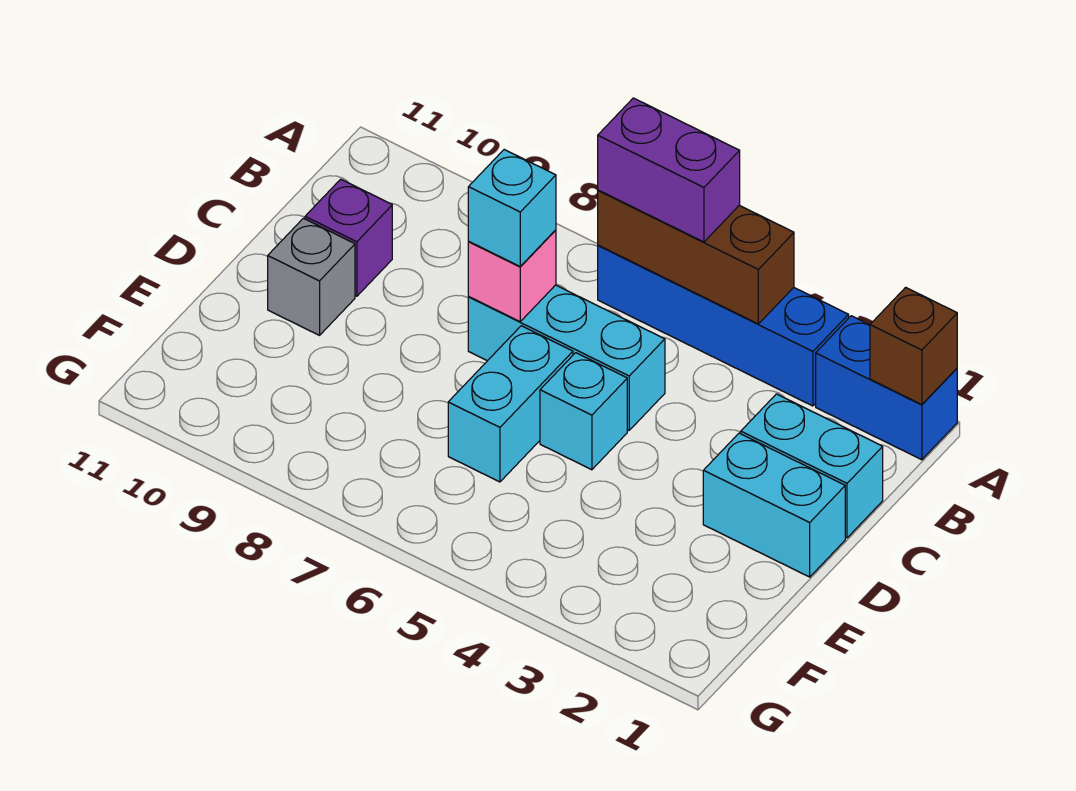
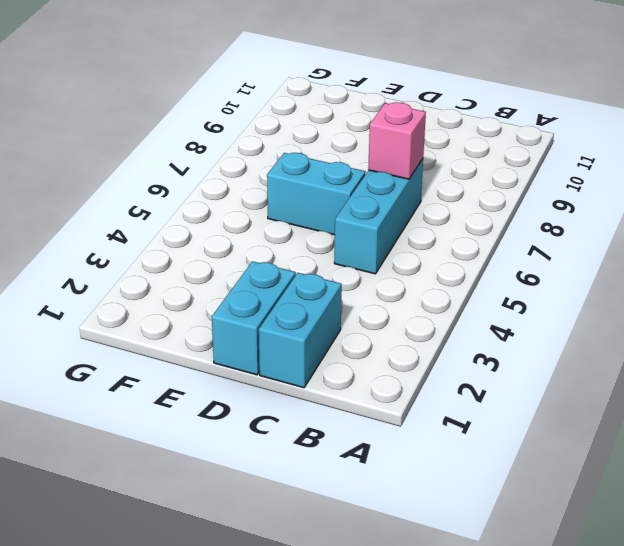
none -> blue 1x2 brick [816,316,957,460]
none -> blue 1x4 brick [598,245,849,406]
none -> purple 1x1 brick [305,179,392,296]

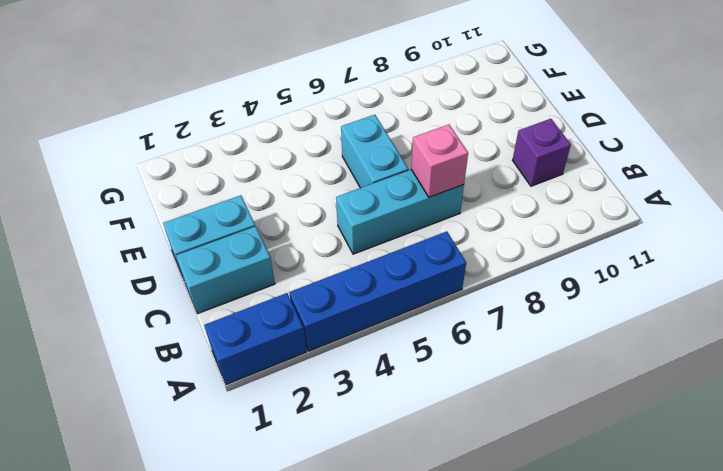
none -> cyan 1x1 brick [540,353,627,470]
none -> grey 1x1 brick [268,218,355,335]
none -> brown 1x1 brick [870,287,957,405]

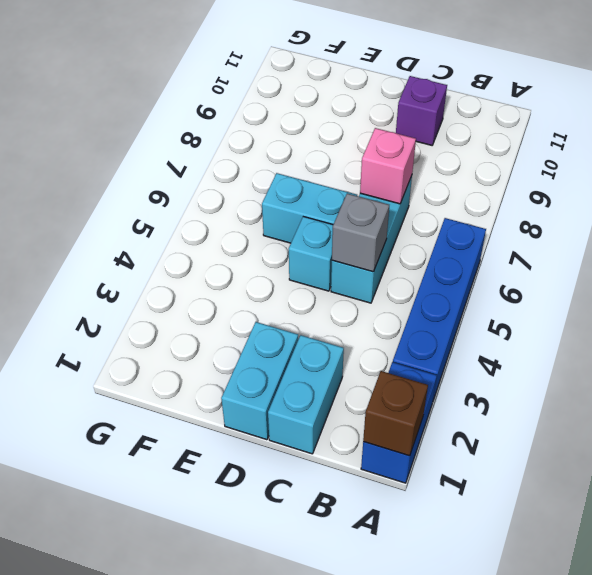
grey 1x1 brick [332,193,389,272] -> grey 1x1 brick moved to [268,218,355,335]
none -> brown 1x3 brick [598,190,794,324]
none -> purple 1x2 brick [598,98,740,242]
none -> cyan 1x1 brick [468,150,556,267]

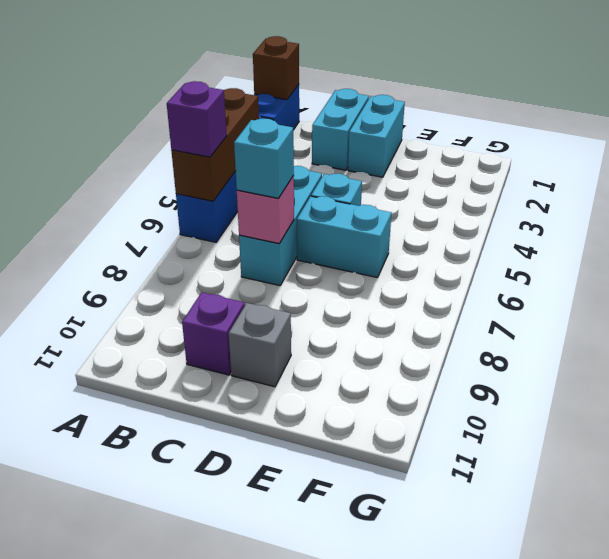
purple 1x1 brick [167,81,227,157] -> purple 1x2 brick [598,98,740,242]

